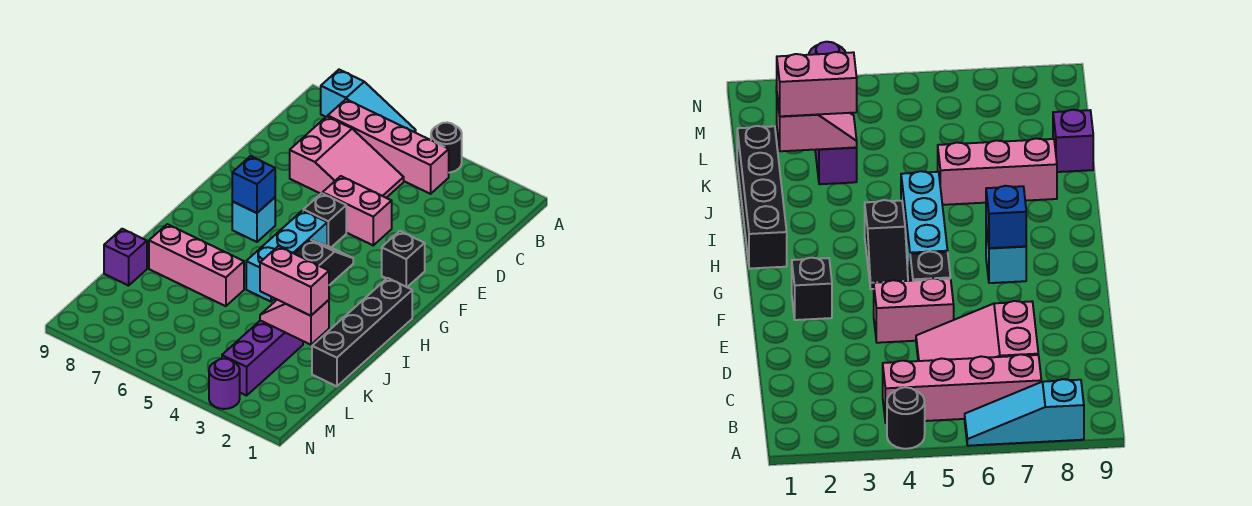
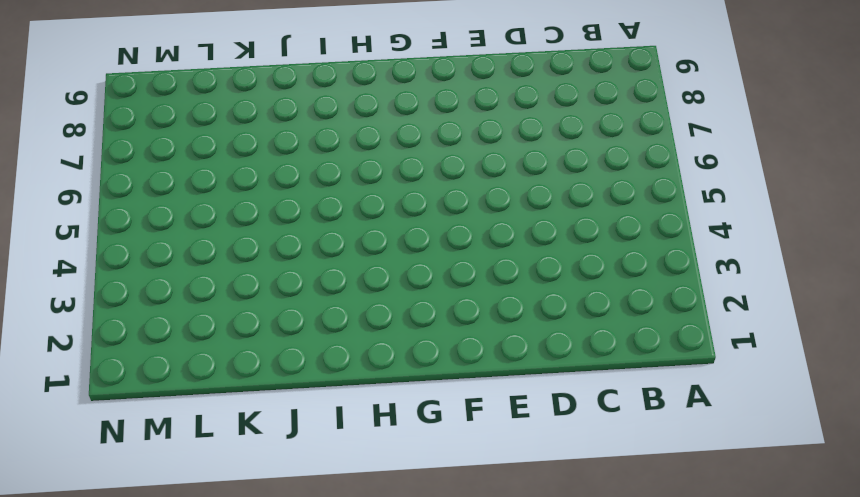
none -> black 1x1 round brick [431,122,462,173]
none -> cyan 1x3 slope [321,70,416,133]
none -> pink 1x4 brick [328,99,449,194]

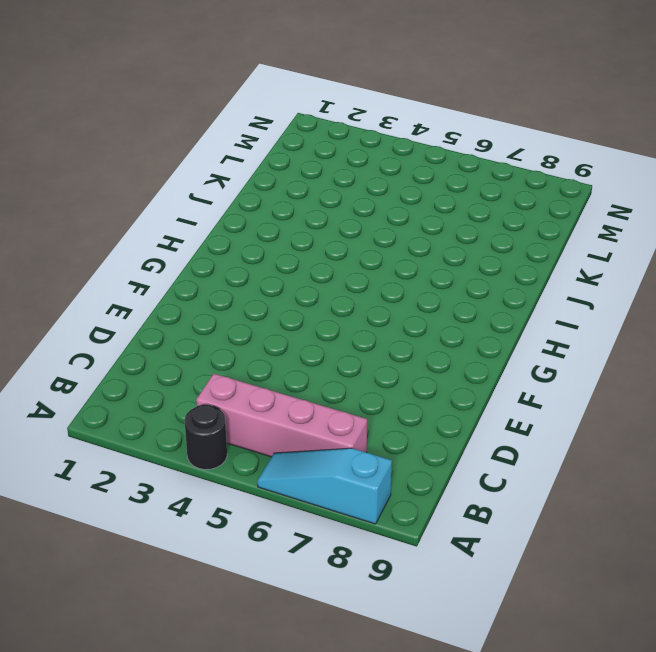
none -> pink 2x3 slope [290,116,404,198]
none -> pink 1x2 brick [323,176,392,245]
none -> black 1x1 brick [382,231,425,287]

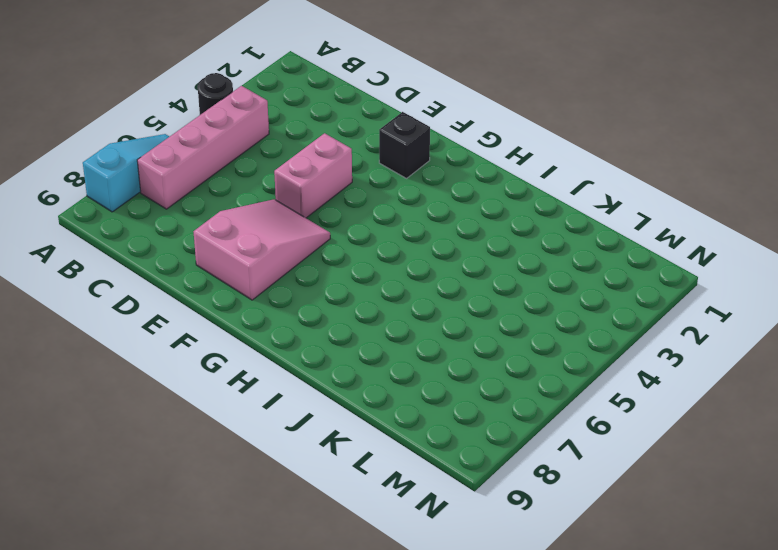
pink 2x3 slope [193,199,330,300] -> pink 2x3 slope moved to [290,116,404,198]
none -> black 1x1 brick [303,193,346,247]
none -> black 1x2 slope [295,240,353,285]
none -> cyan 1x3 brick [246,210,327,302]

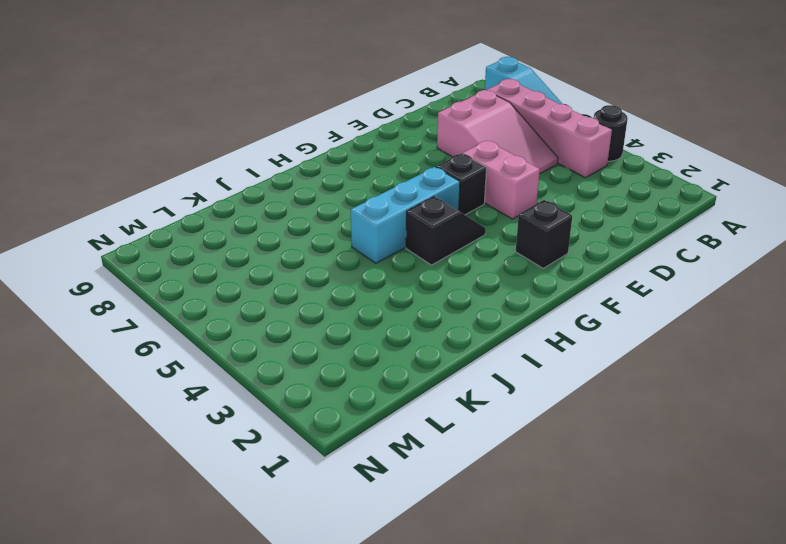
none -> cyan 1x1 brick [232,197,275,242]
none -> black 1x4 brick [312,278,412,386]
none -> pink 1x3 brick [149,224,244,306]

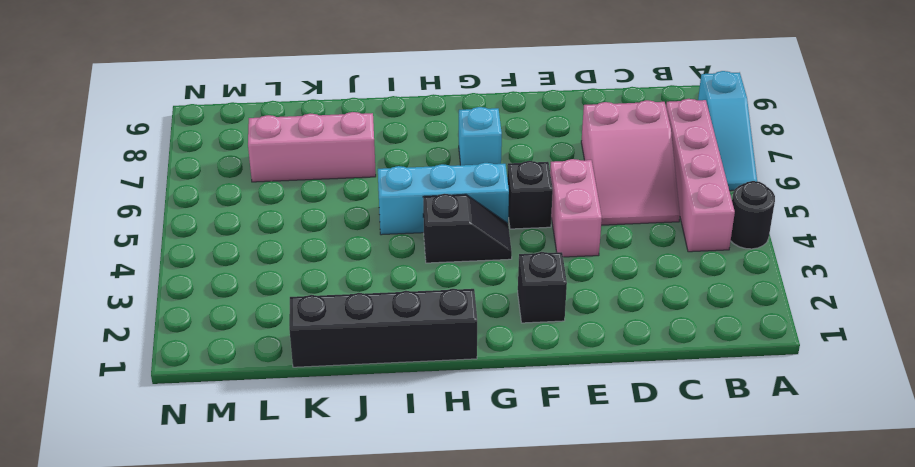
pink 1x3 brick [248,112,376,182] -> pink 1x3 brick turned to [149,224,244,306]
none -> purple 1x3 brick [222,321,303,396]
none -> purple 1x1 brick [104,229,147,286]
none -> purple 1x1 round brick [209,359,240,409]

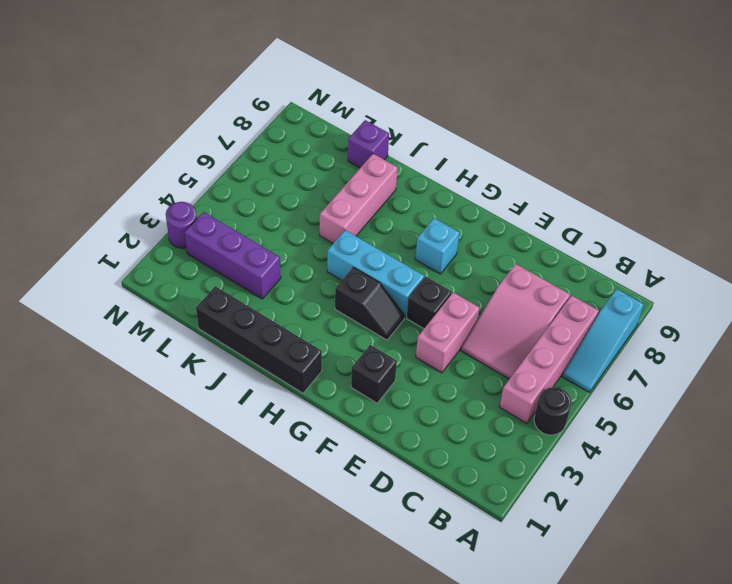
none -> blue 1x1 brick [232,156,275,213]
none -> pink 1x2 slope [260,300,329,345]
none -> pink 1x2 brick [260,246,329,316]

